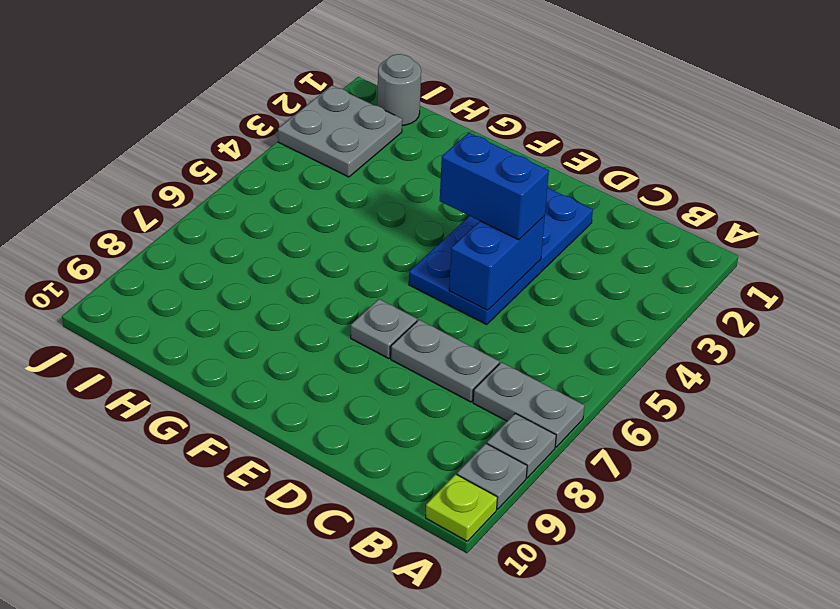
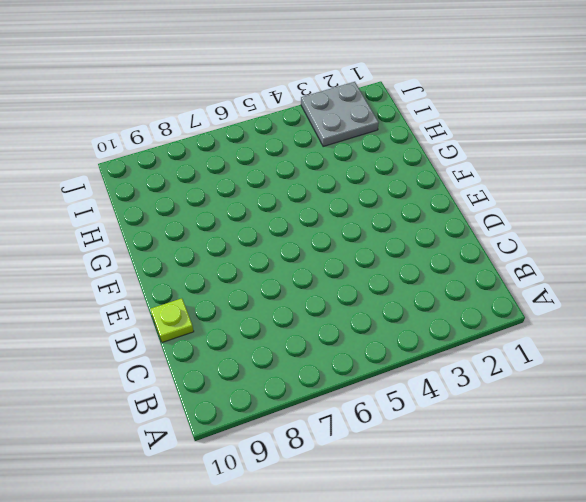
lime 1x1 plate [150,298,194,342] -> lime 1x1 plate moved to [426,474,498,541]
none -> grey 1x2 plate [473,362,585,447]
none -> grey 1x1 plate [487,413,556,478]

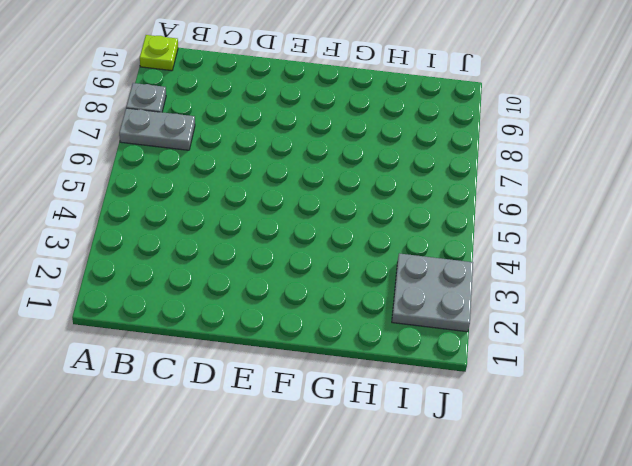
none -> grey 1x1 plate [457,444,527,509]
none -> grey 1x2 plate [391,320,499,402]

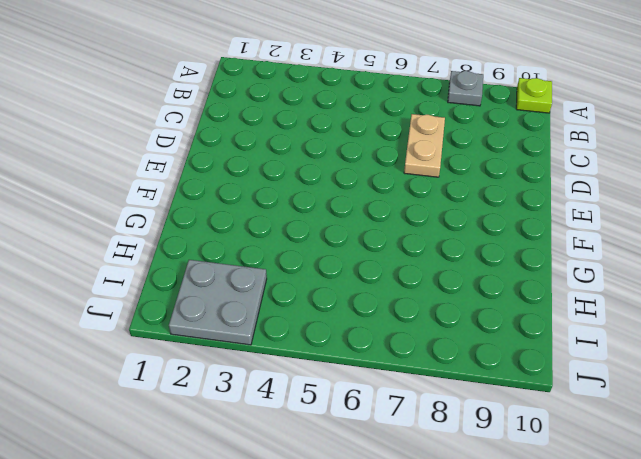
tan 1x2 plate [404,114,445,177] -> grey 1x2 plate [391,320,499,402]
none -> grey 1x2 plate [473,362,585,447]
none -> grey 1x1 plate [457,444,527,509]

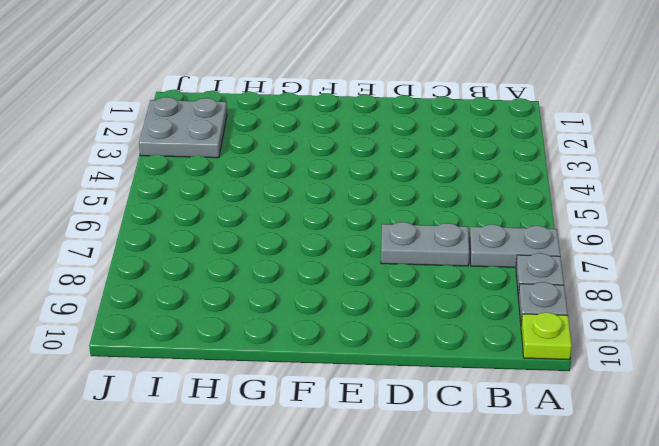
none -> blue 2x4 plate [409,188,593,325]
none -> grey 1x1 plate [351,299,417,358]

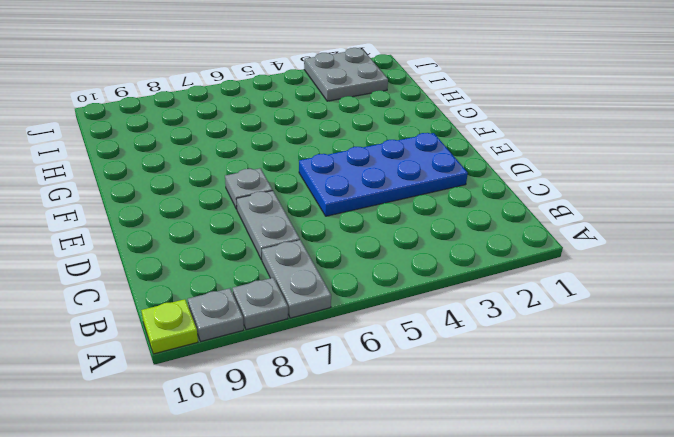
none -> grey 1x1 round brick [377,54,421,126]
none -> blue 1x2 brick [449,216,545,310]

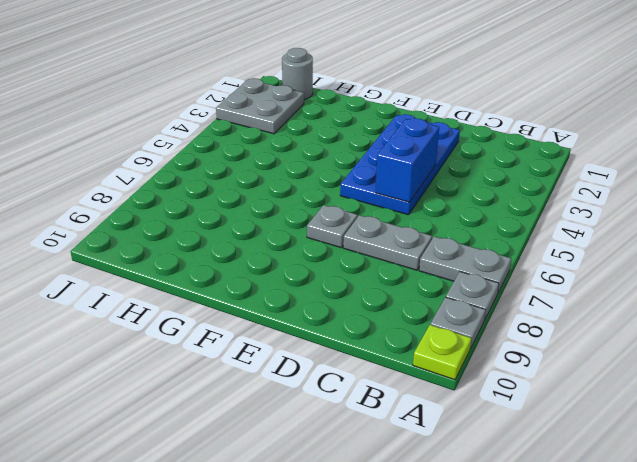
none -> blue 1x2 brick [440,133,549,240]

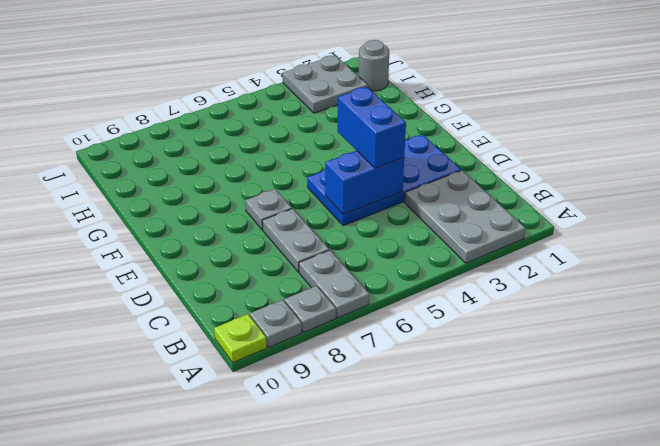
grey 2x3 plate [405,170,526,263] -> none

